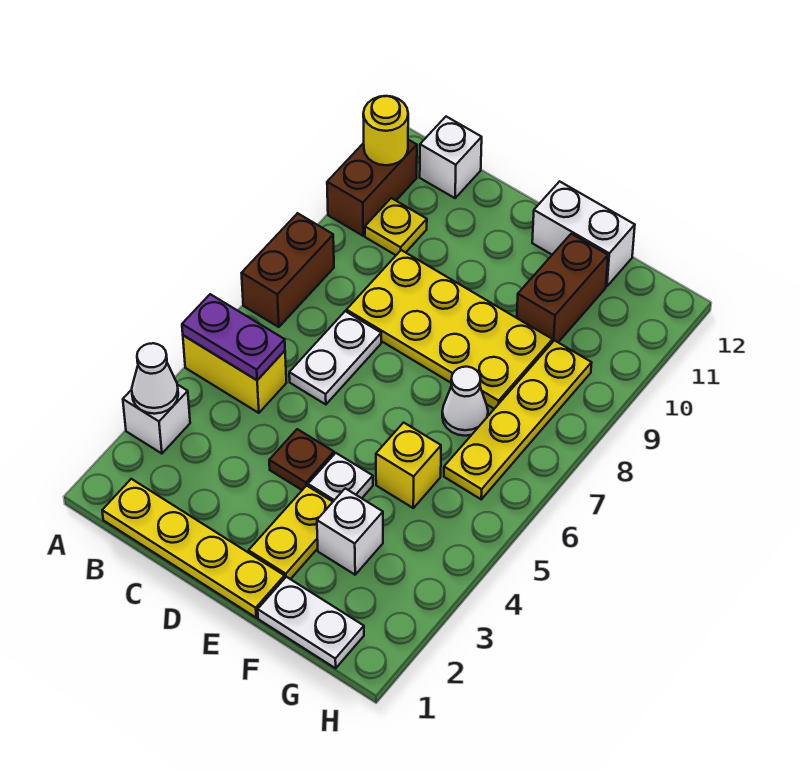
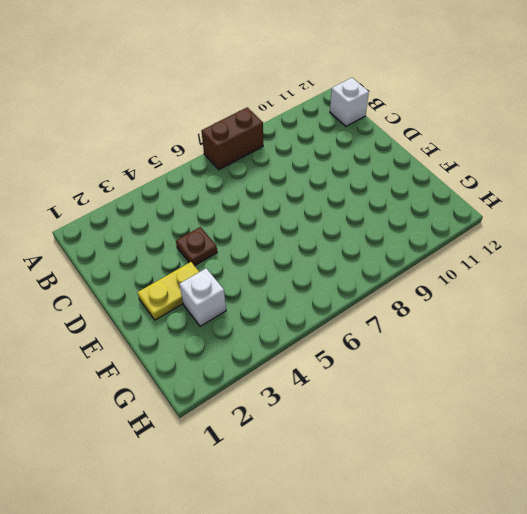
none -> white 1x1 brick [123,384,190,454]
none -> yellow 1x2 brick [183,335,286,413]
none -> brown 1x2 brick [327,140,417,236]

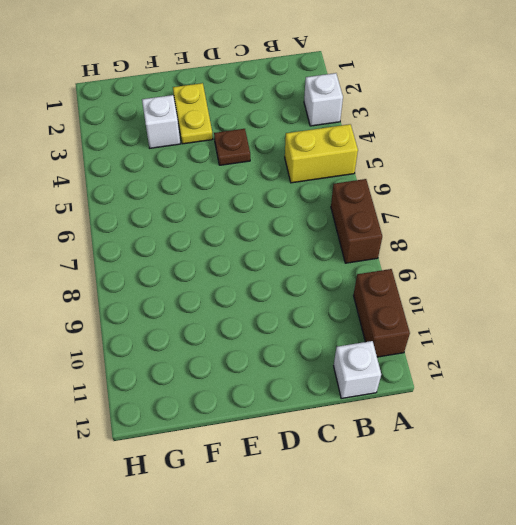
none -> yellow 1x4 plate [102,479,285,618]
none -> yellow 1x1 plate [365,198,427,255]
none -> white 1x2 plate [289,311,381,404]

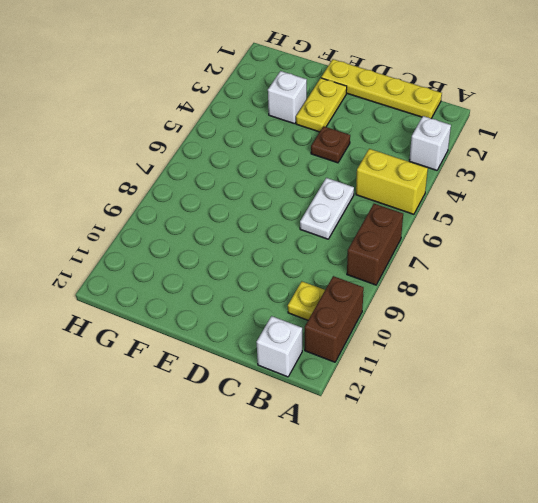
none -> yellow 2x4 plate [347,250,552,409]
none -> white 1x1 plate [308,453,373,502]
none -> white 1x2 brick [532,181,635,286]

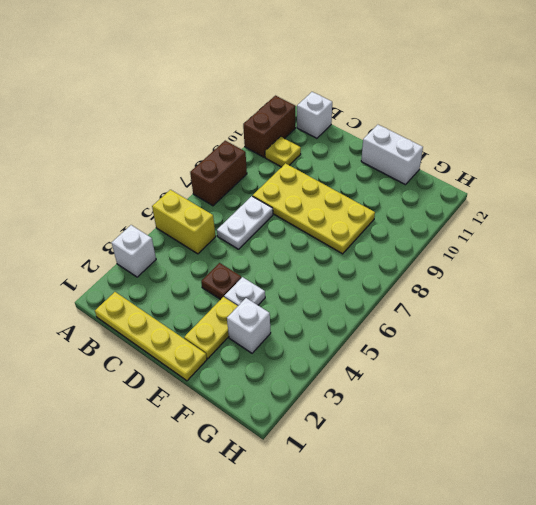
none -> white 1x2 plate [258,577,364,668]
none -> yellow 1x1 brick [376,423,441,508]
none -> white 1x1 cone [442,367,488,436]

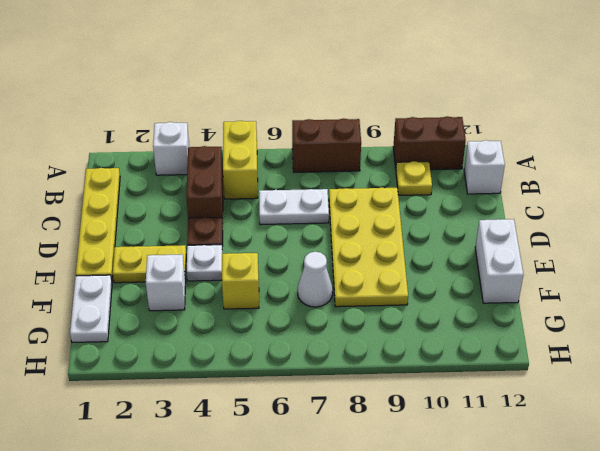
brown 1x2 brick [187,146,223,223] -> brown 1x2 brick turned to [517,234,608,342]
none -> yellow 1x4 plate [444,340,592,499]
none -> white 1x1 cone [132,343,178,414]
none -> purple 1x2 plate [182,294,285,380]

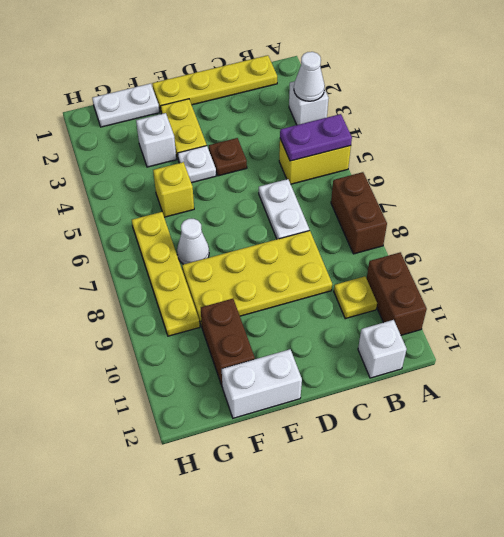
none -> yellow 1x1 round brick [363,96,408,165]

